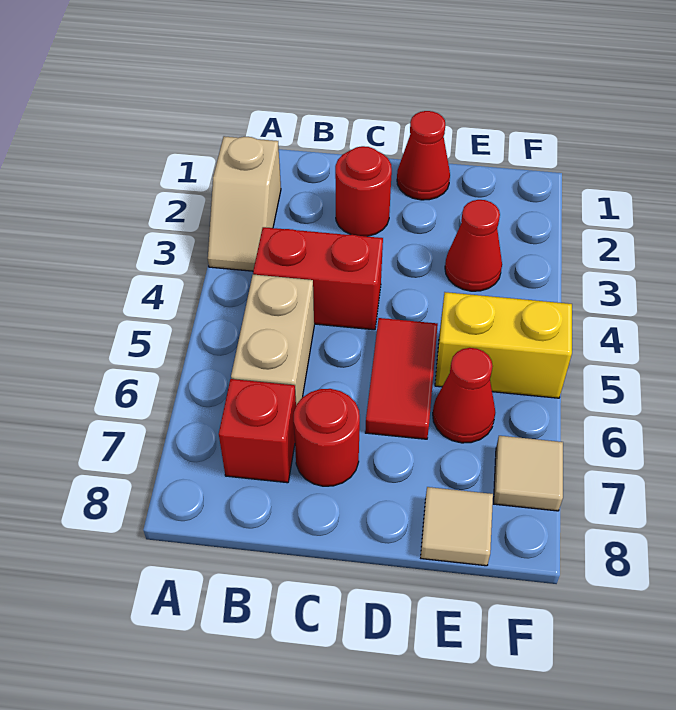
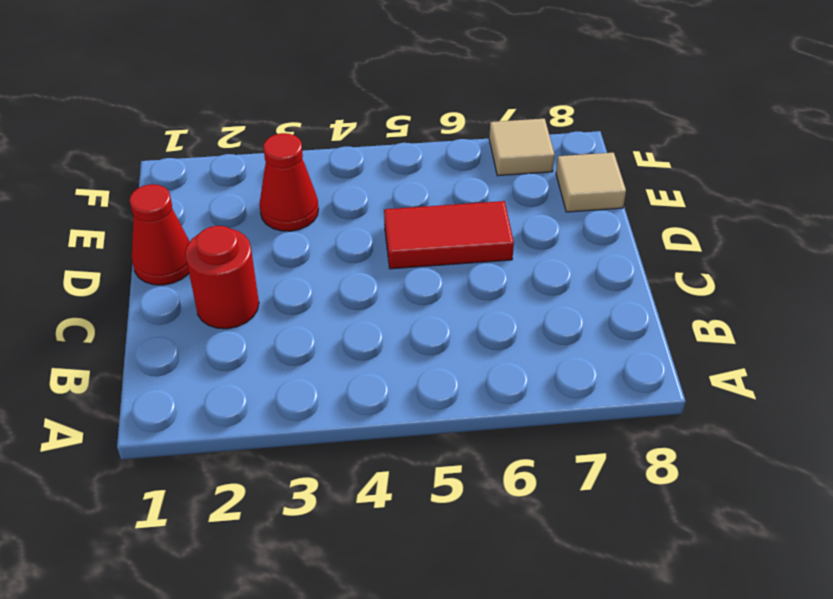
none -> tan 1x2 slope [208,136,281,271]
none -> red 1x2 brick [253,227,383,330]
none -> tan 1x2 brick [231,275,314,405]

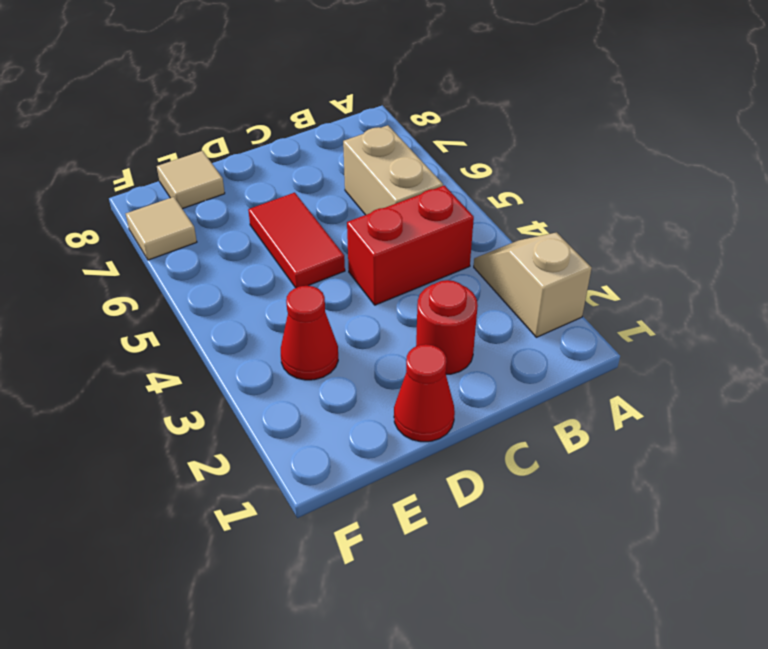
none -> red 1x1 brick [219,379,296,483]
none -> red 1x1 round brick [294,389,360,486]
none -> yellow 1x2 brick [435,292,572,398]

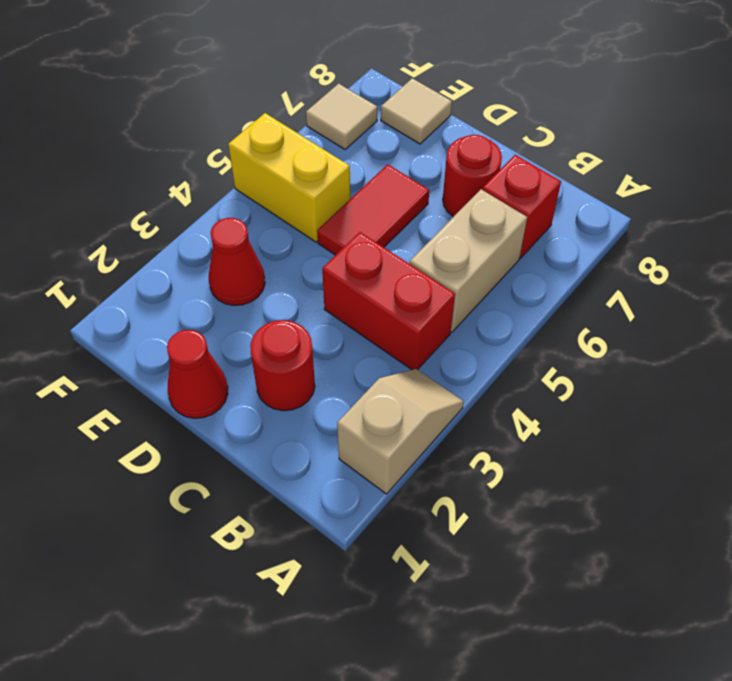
none -> red 1x1 cone [433,348,495,443]

